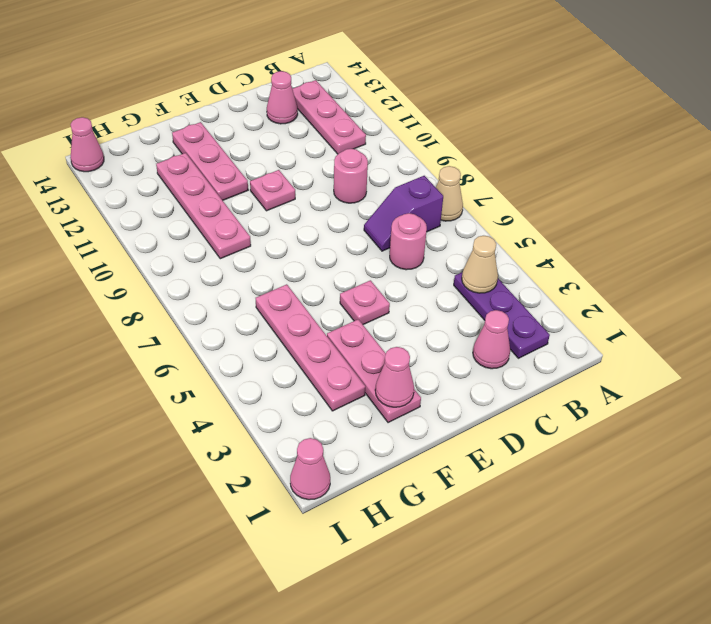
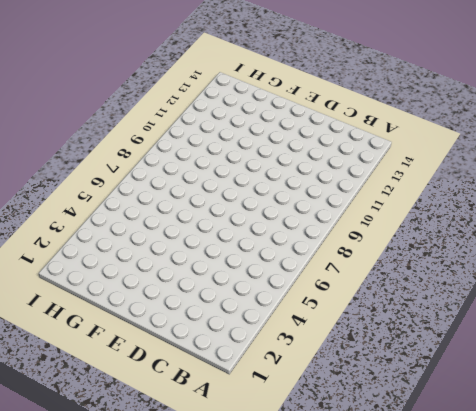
none -> tan 1x1 cone [436,166,463,221]
none -> purple 1x3 plate [454,272,550,358]
none -> purple 1x2 slope [364,176,443,251]

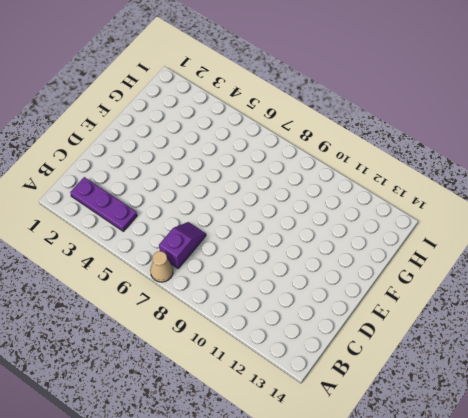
none -> pink 1x3 plate [292,80,366,154]
none -> pink 1x1 cone [473,310,510,369]
none -> pink 1x1 round brick [390,213,427,270]

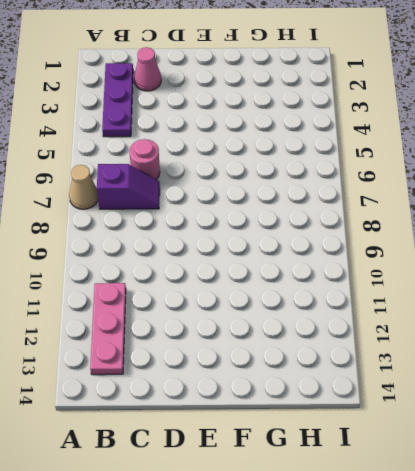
none -> pink 1x1 round brick [334,149,368,203]
none -> pink 1x1 cone [267,71,298,124]
none -> pink 1x1 plate [340,280,390,325]

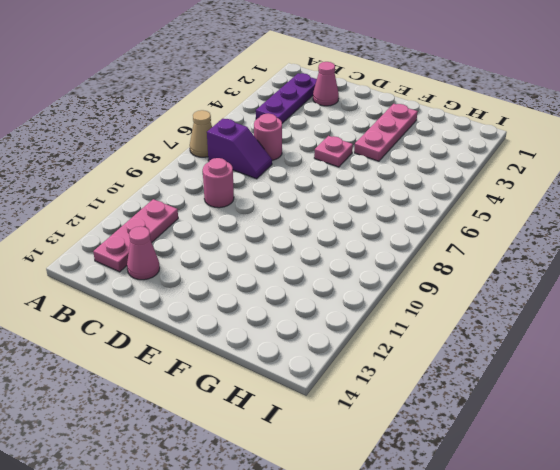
none -> pink 1x1 plate [250,170,295,211]
none -> pink 1x3 plate [172,122,248,200]
none -> pink 1x4 plate [256,284,365,411]

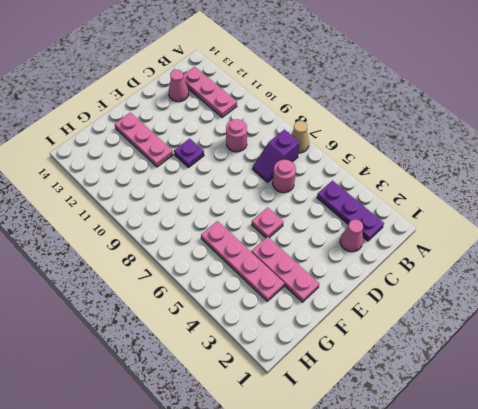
purple 1x1 plate [174,138,204,168] -> pink 1x1 plate [250,170,295,211]
none -> pink 1x4 plate [156,153,251,259]
none -> pink 1x1 cone [290,438,330,500]
none -> pink 1x1 cone [70,117,104,172]

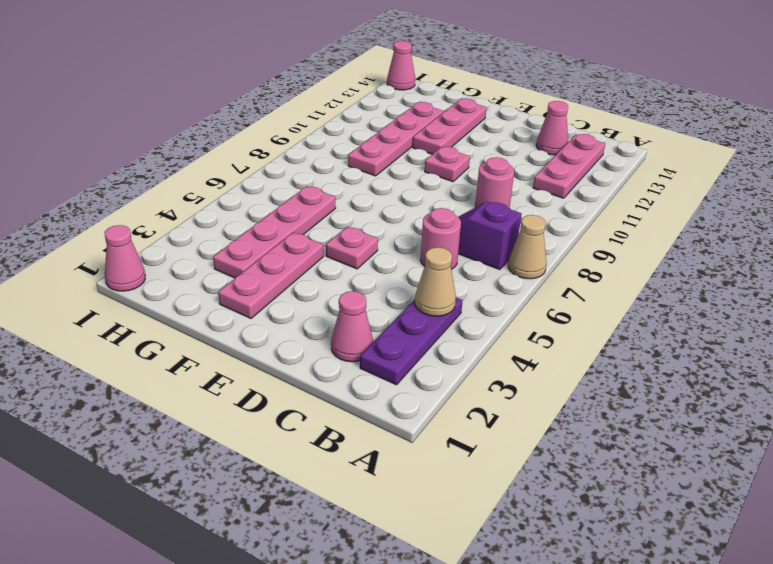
none -> pink 1x1 cone [375,347,414,407]

